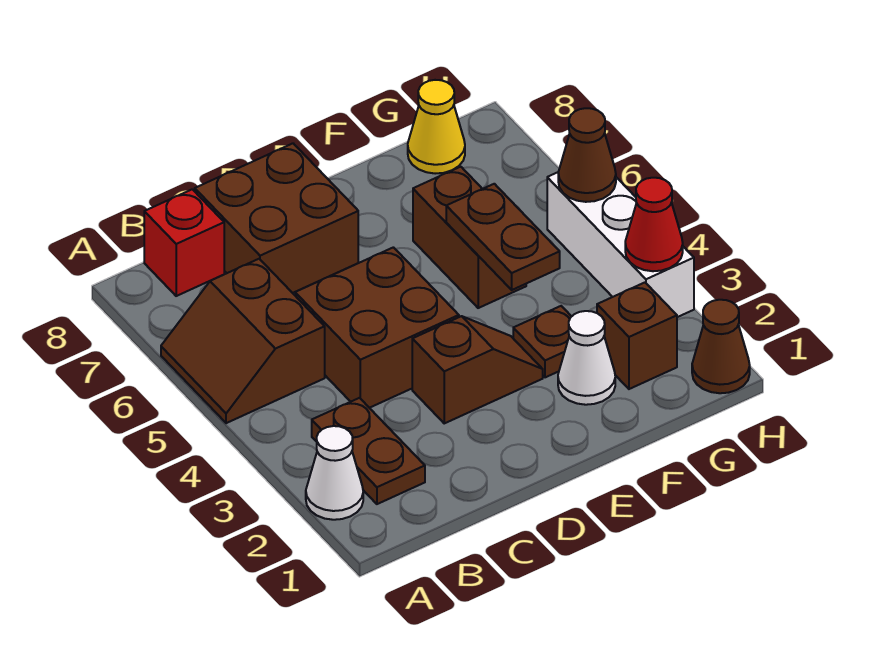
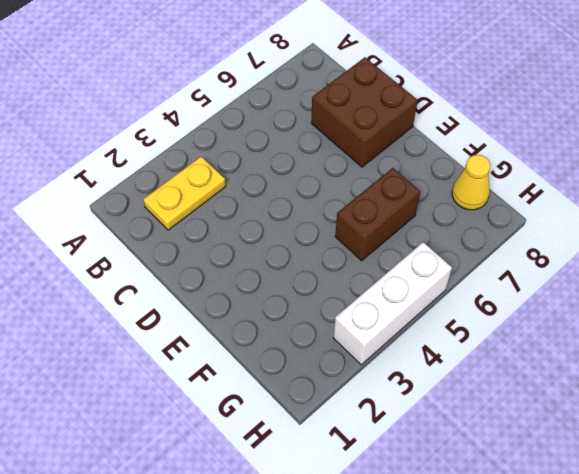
yellow 1x2 plate [143,157,226,230] -> brown 1x2 plate [312,398,425,504]
none -> white 1x1 cone [306,426,363,520]
none -> brown 2x2 slope [161,259,325,423]
none -> red 1x1 brick [144,189,224,296]

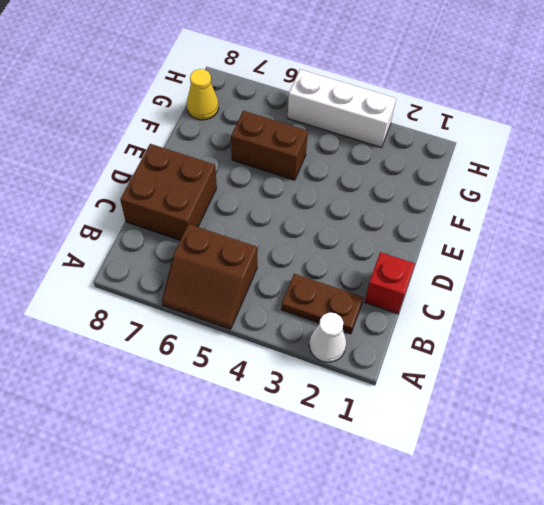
red 1x1 brick [365,252,415,314] -> red 1x1 brick moved to [144,189,224,296]
none -> brown 2x2 brick [295,247,459,408]
none -> brown 1x2 slope [412,316,543,423]
none -> white 1x1 cone [558,311,615,405]

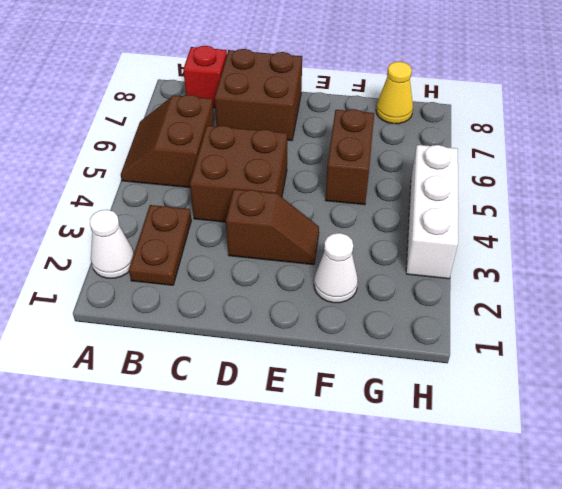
none -> brown 1x1 plate [513,306,572,377]
none -> brown 1x1 brick [597,283,677,389]
none -> brown 1x1 cone [692,300,750,393]

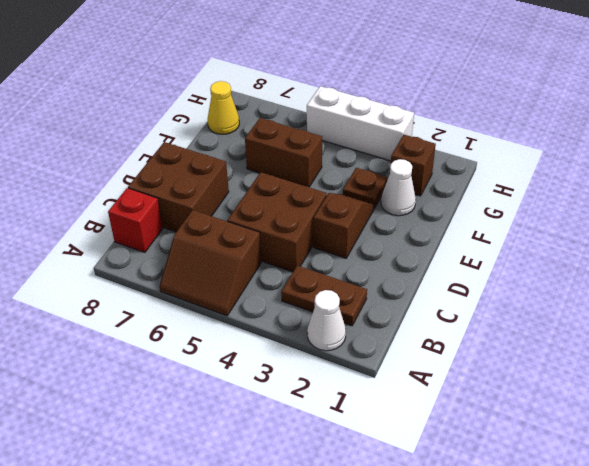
none -> brown 1x1 cone [692,300,750,393]
none -> brown 1x2 plate [446,184,560,290]
none -> red 1x1 cone [625,178,683,271]

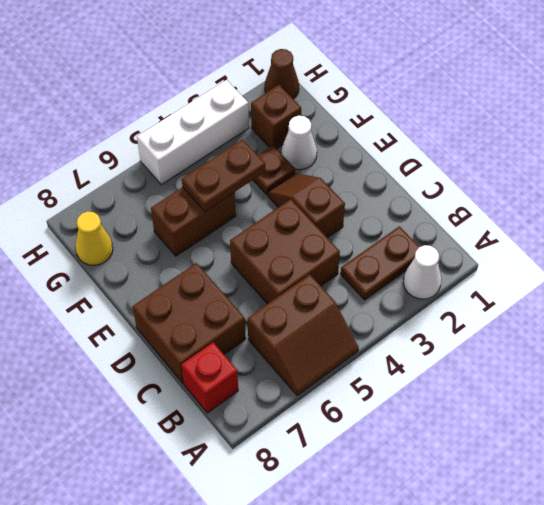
none -> red 1x1 cone [625,178,683,271]
none -> brown 1x1 cone [558,108,616,202]

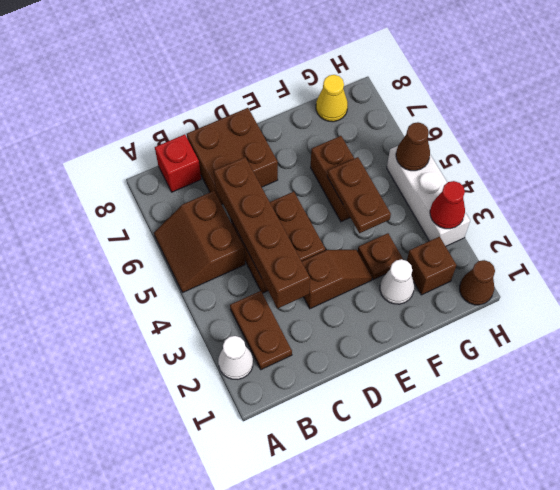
brown 1x4 brick [214,157,310,309] -> none

